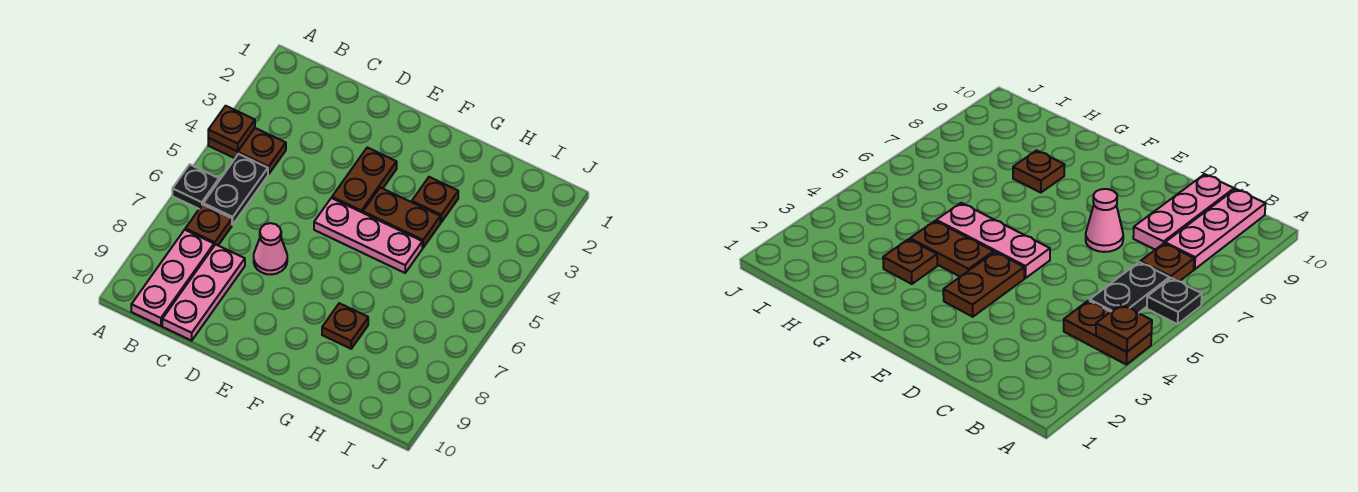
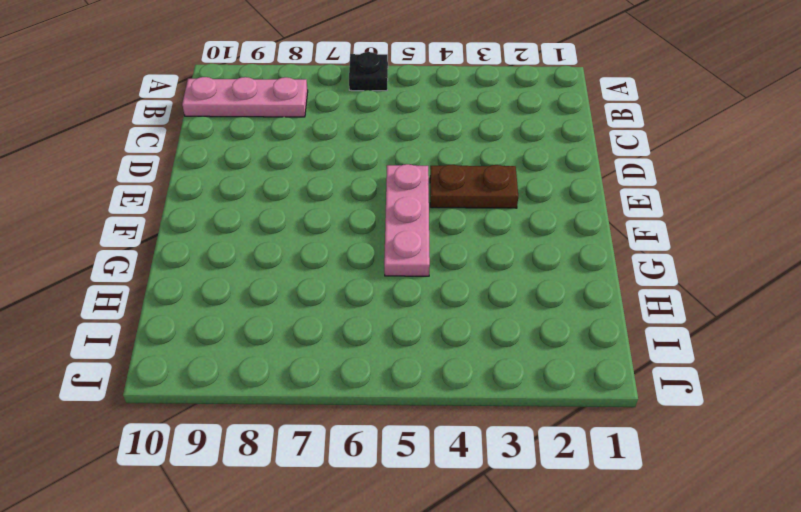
none -> brown 1x2 plate [208,128,286,174]
none -> black 1x2 plate [203,154,268,225]
none -> brown 1x1 plate [185,204,232,246]

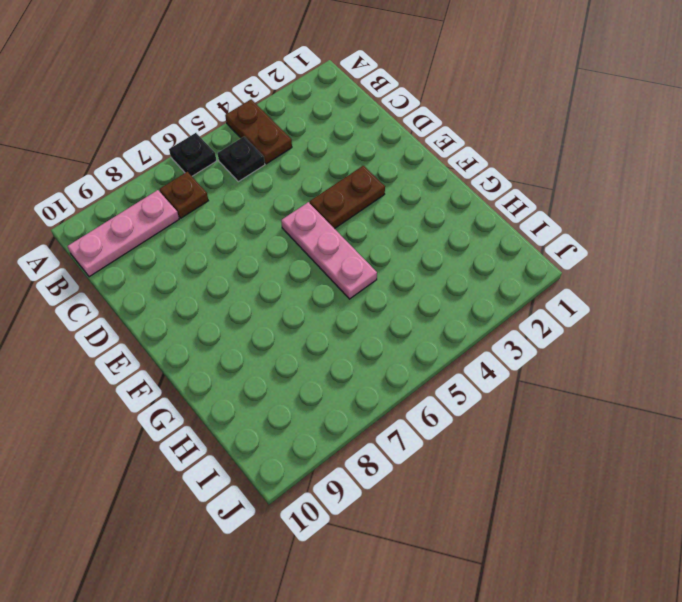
black 1x1 plate [218,137,265,182] -> black 1x2 plate [203,154,268,225]
none -> pink 1x3 plate [162,244,245,341]
none -> pink 1x1 cone [254,223,287,275]
none -> brown 1x2 plate [363,187,440,248]

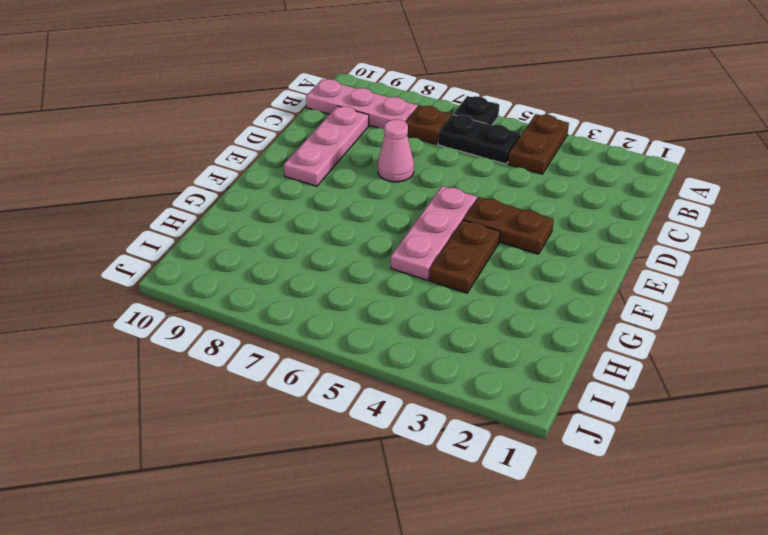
pink 1x3 plate [284,106,369,186] -> pink 1x3 plate turned to [162,244,245,341]
none -> brown 1x1 plate [412,177,458,222]
none -> brown 1x1 plate [322,303,368,349]
none -> brown 1x1 plate [208,106,255,151]

